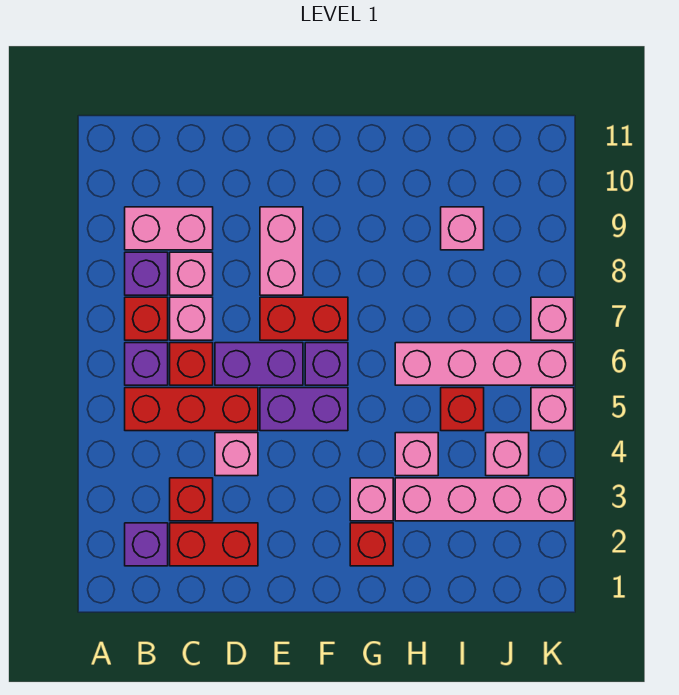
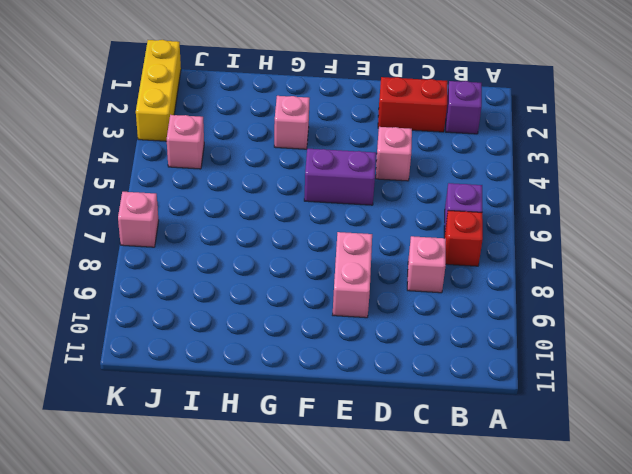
yellow 1x3 brick [136,40,181,141] -> pink 1x4 brick [395,478,574,521]
none -> red 1x3 brick [125,388,258,431]
none -> purple 1x1 brick [125,252,168,295]
none -> pink 1x2 brick [125,207,213,250]

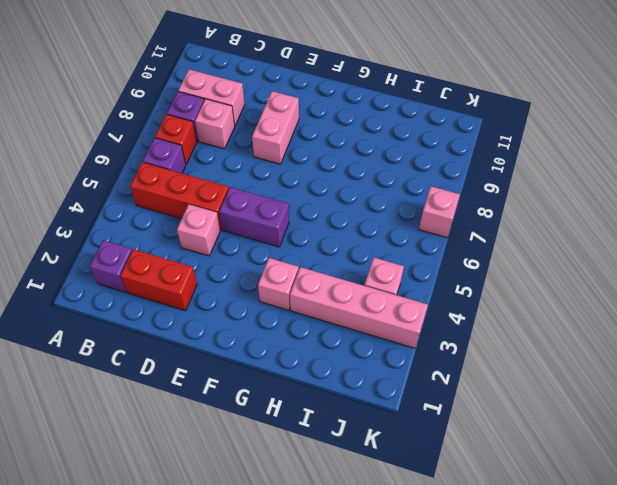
none -> red 1x1 brick [170,478,213,521]
none -> red 1x1 brick [170,343,213,385]
none -> pink 1x1 brick [170,297,213,340]

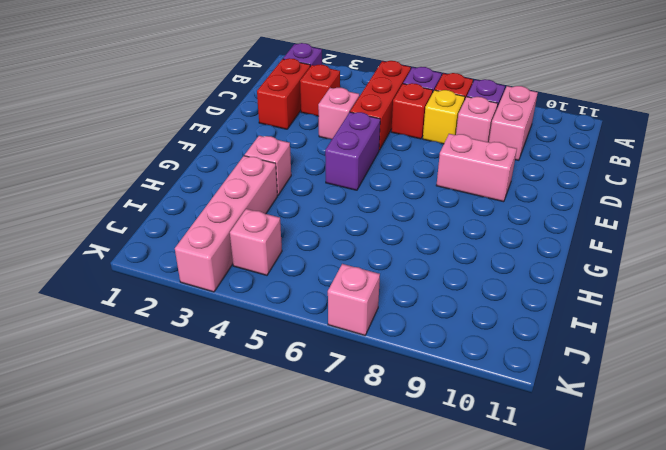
yellow 1x1 brick [423,90,465,144] -> pink 1x1 brick [170,297,213,340]
none -> purple 1x2 brick [215,343,303,385]
none -> red 1x2 brick [260,297,348,340]
none -> purple 1x1 brick [305,343,348,385]

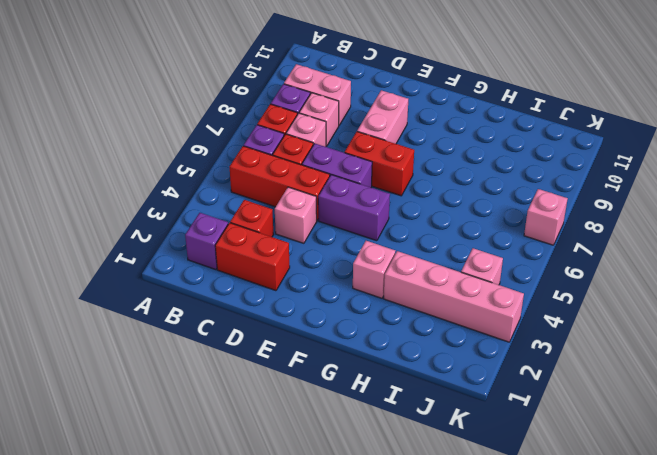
none -> purple 1x1 brick [305,343,348,385]
none -> red 1x1 brick [350,523,393,566]
none -> pink 1x1 brick [395,433,438,476]

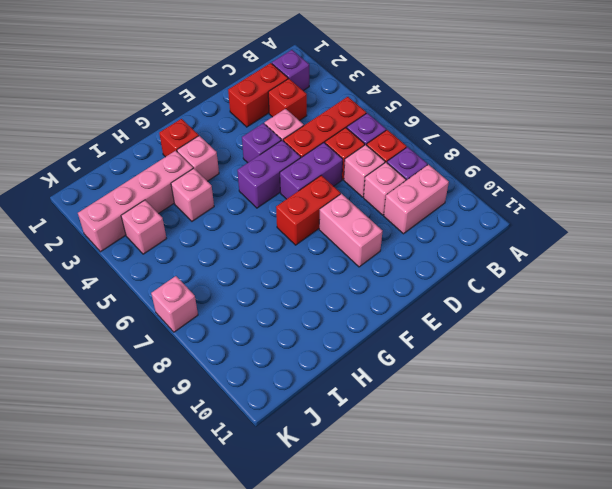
purple 1x1 brick [242,123,281,163] -> purple 1x1 brick moved to [305,343,348,385]
none -> pink 1x4 brick [395,343,574,385]
none -> red 1x1 brick [441,388,484,431]
none -> pink 1x1 brick [441,207,484,250]

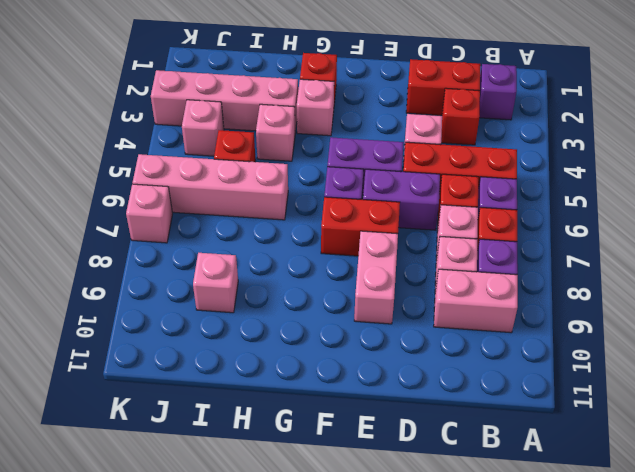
none -> pink 1x1 brick [531,388,574,431]

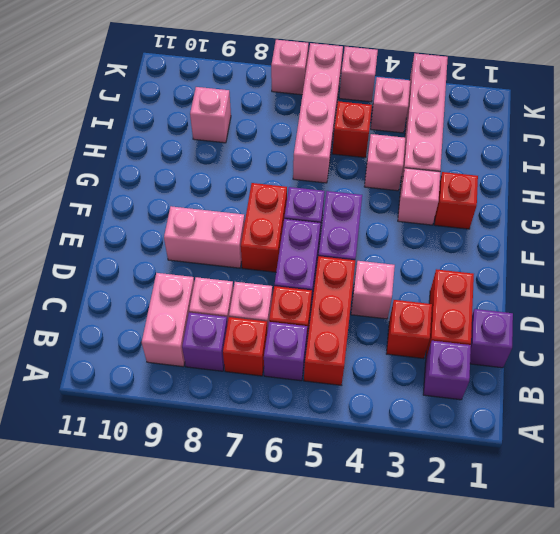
purple 1x1 brick [470,309,513,368] -> none

